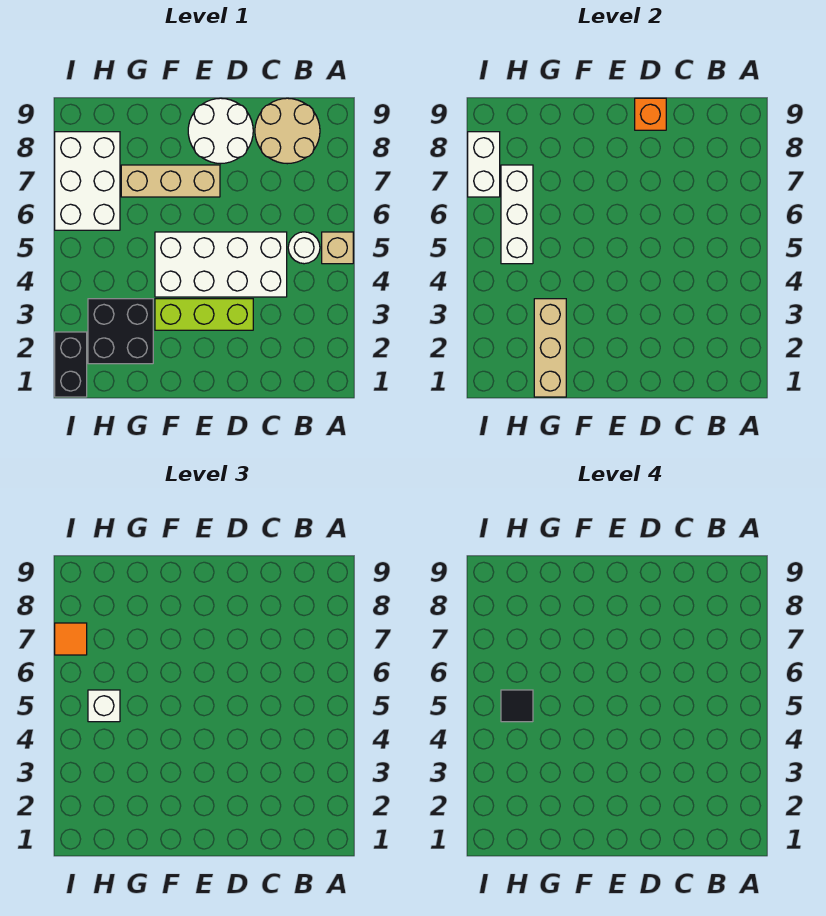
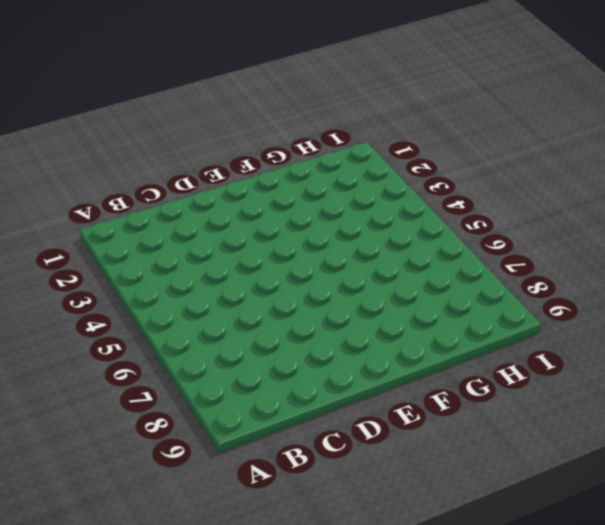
none -> tan 1x1 brick [322,232,353,264]
none -> white 1x1 round brick [288,232,320,264]
none -> tan 2x2 round brick [255,98,320,164]

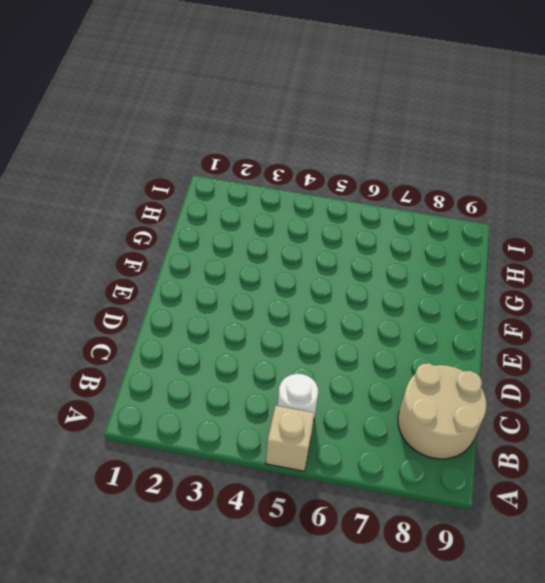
none -> white 2x4 brick [155,232,287,297]
none -> lime 1x3 brick [155,299,253,330]
none -> white 2x2 round brick [188,98,253,164]

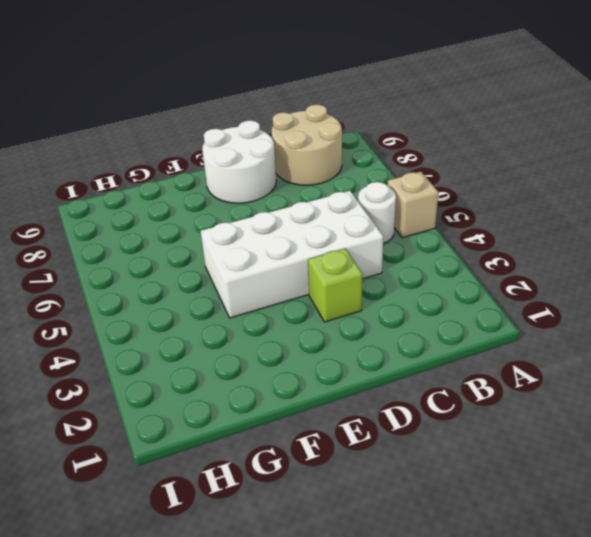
lime 1x1 brick [308,249,363,322] -> lime 1x3 brick [155,299,253,330]
none -> tan 1x3 brick [121,165,220,197]
none -> black 2x2 brick [88,299,153,364]
none -> white 2x3 brick [55,132,120,230]

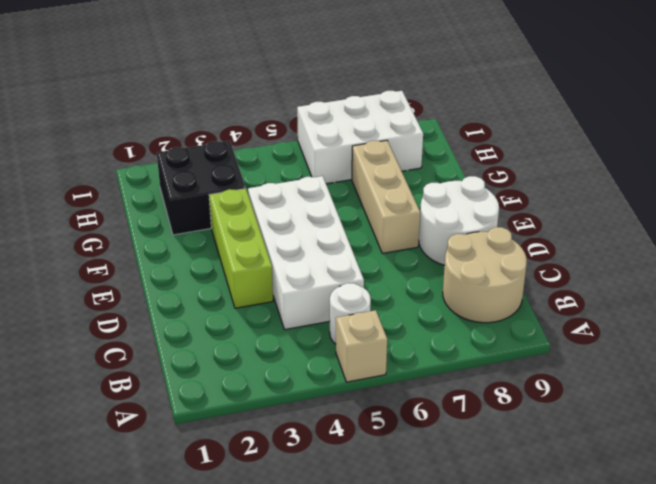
none -> black 1x2 brick [55,332,87,397]
none -> orange 1x1 brick [635,98,666,130]
none -> tan 1x3 brick [534,299,566,397]

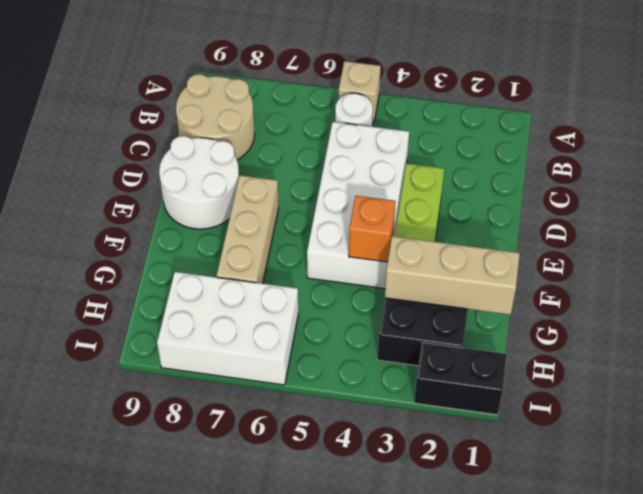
orange 1x1 brick [349,196,395,262] -> orange 1x1 brick moved to [635,98,666,130]
none -> white 1x3 brick [501,165,533,264]
none -> white 1x2 brick [468,132,500,197]
none -> white 1x1 brick [88,690,120,722]

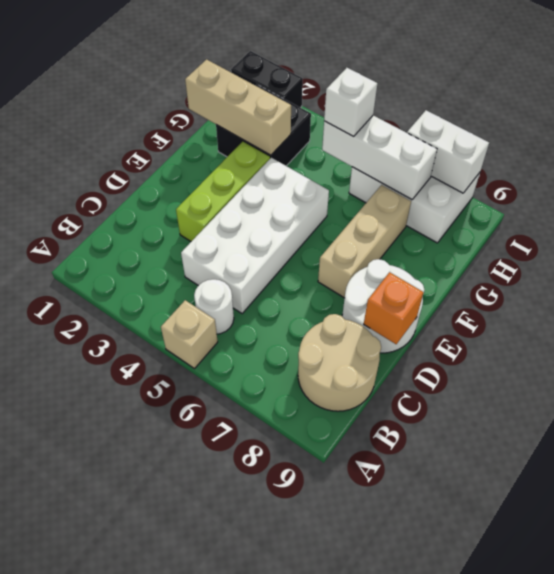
none -> orange 1x1 tile [55,623,87,655]
none -> black 1x1 tile [501,690,533,722]

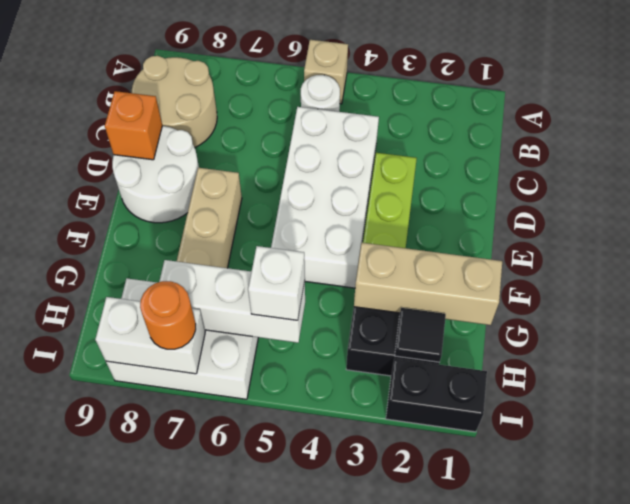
black 1x1 tile [395,308,446,362] -> black 1x1 tile moved to [501,690,533,722]
orange 1x1 round brick [140,281,196,349] -> orange 1x1 tile [55,623,87,655]

